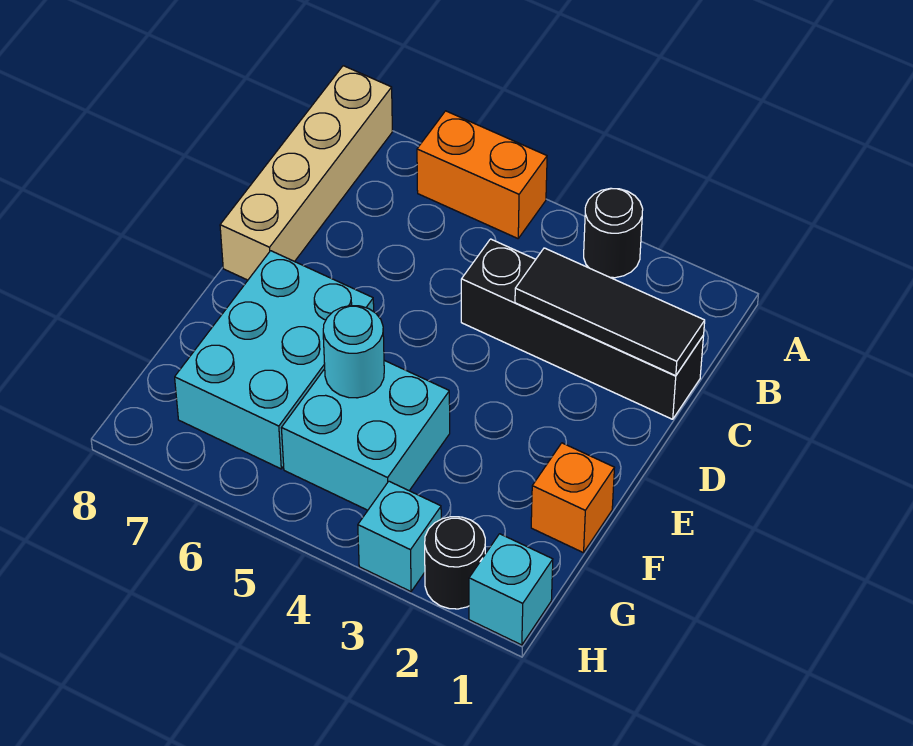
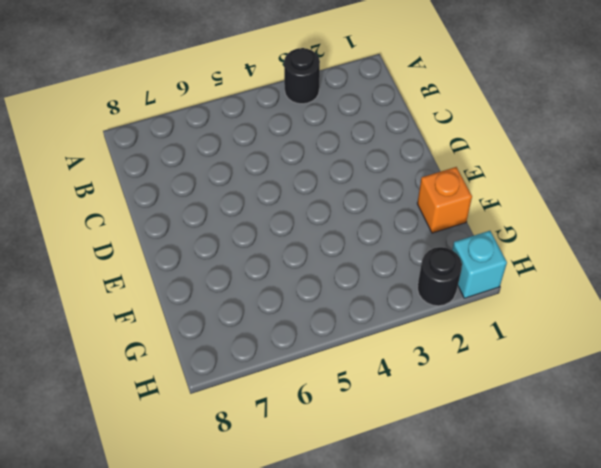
none -> orange 1x2 brick [417,111,547,238]
none -> tan 1x4 brick [220,66,392,280]
none -> black 1x4 brick [461,239,704,419]

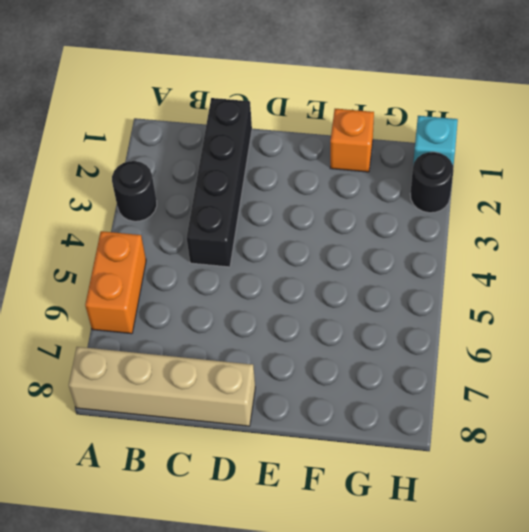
none -> cyan 2x3 brick [175,251,374,469]
none -> cyan 2x2 brick [282,360,450,510]
none -> cyan 1x1 brick [358,481,441,592]

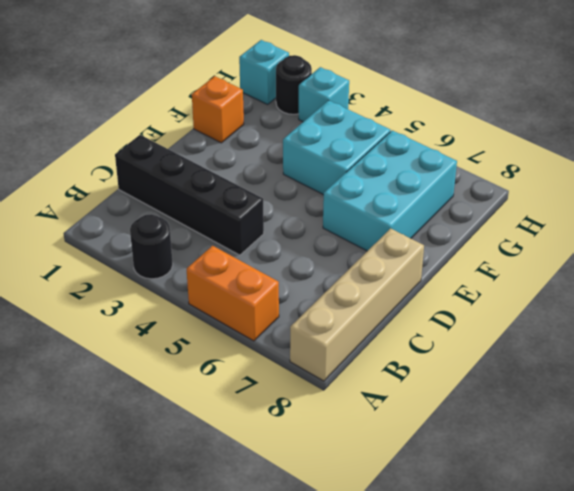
none -> black 1x3 tile [515,248,705,376]
none -> cyan 1x1 round brick [323,306,384,398]

